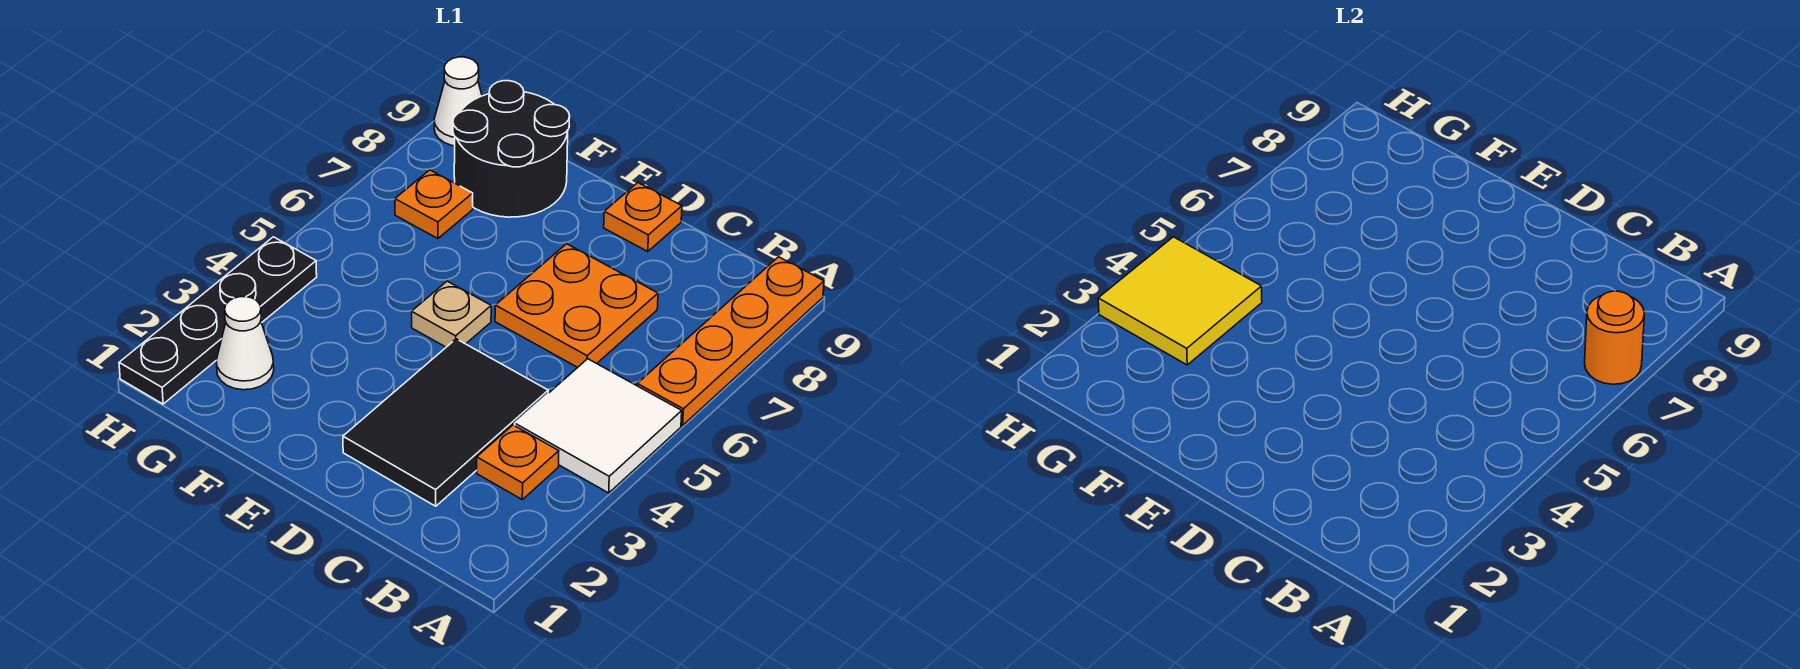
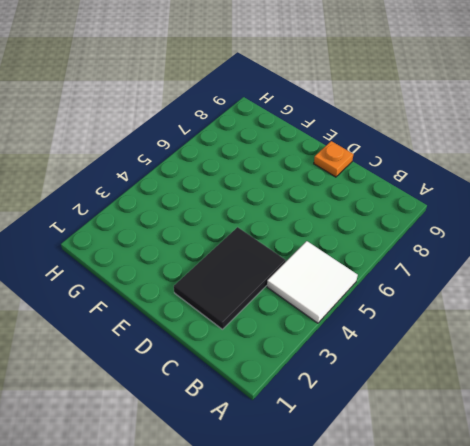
none -> orange 1x4 plate [637,257,824,425]
none -> orange 1x1 plate [477,425,559,499]
none -> orange 2x2 plate [495,244,658,367]

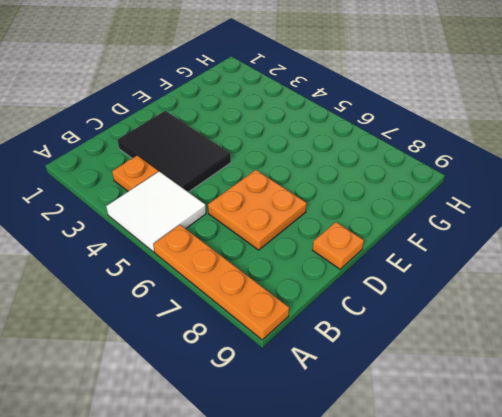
none -> tan 1x1 plate [412,281,491,347]
none -> black 2x2 round brick [453,81,570,217]
none -> white 1x1 cone [216,297,274,390]

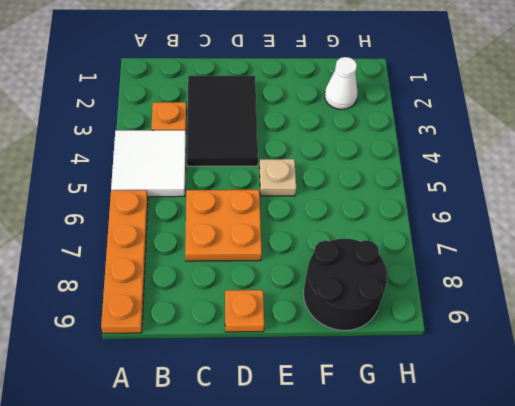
none -> orange 1x1 plate [395,170,473,239]
none -> black 1x4 plate [119,237,317,404]
none -> white 1x1 cone [434,57,482,146]

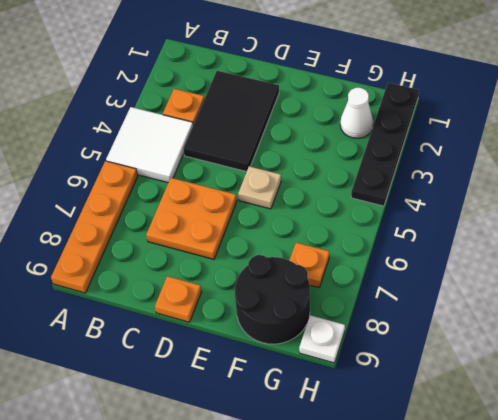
white 1x1 plate [299,315,345,363] -> white 1x1 cone [434,57,482,146]
none -> orange 1x1 round brick [1585,291,1644,384]
none -> yellow 2x2 tile [1098,237,1262,365]

